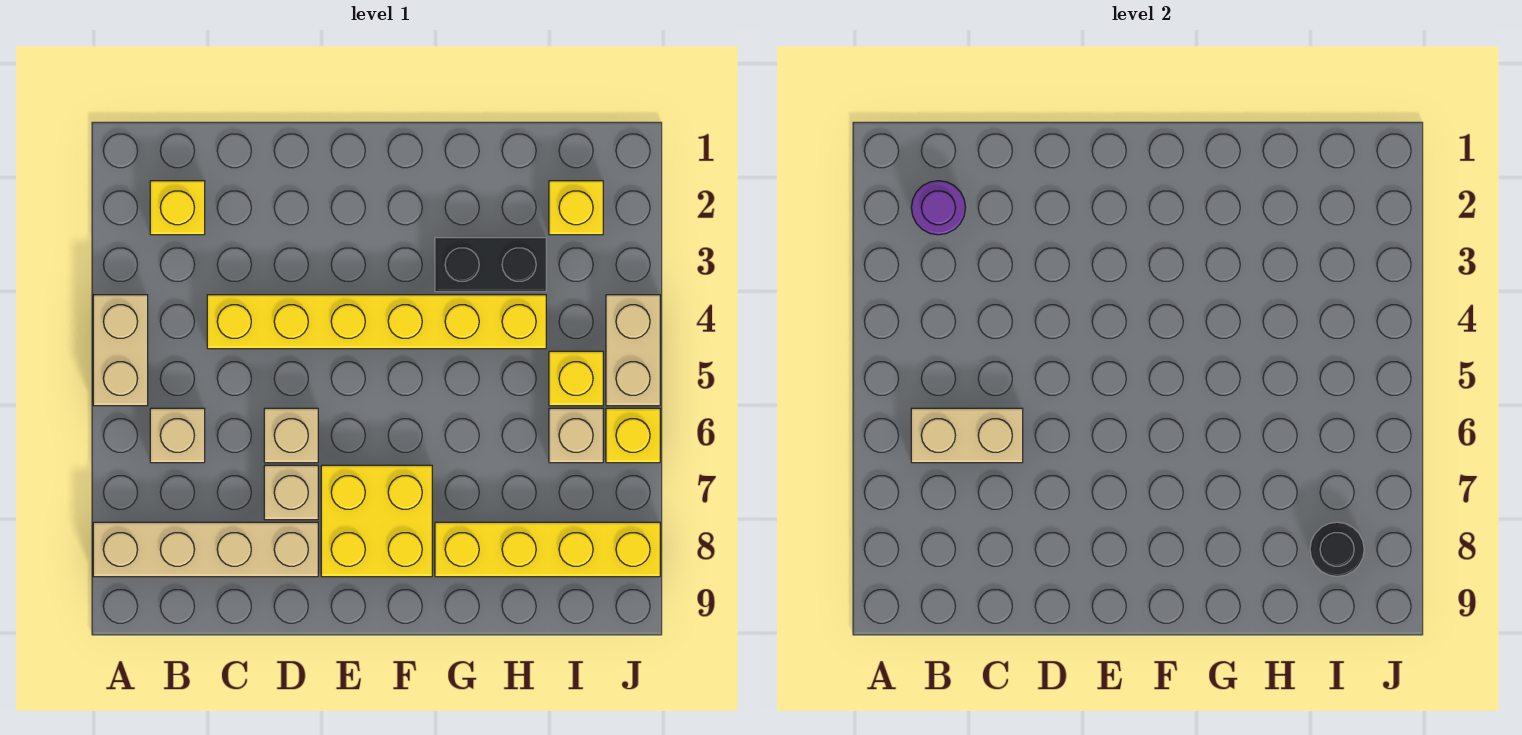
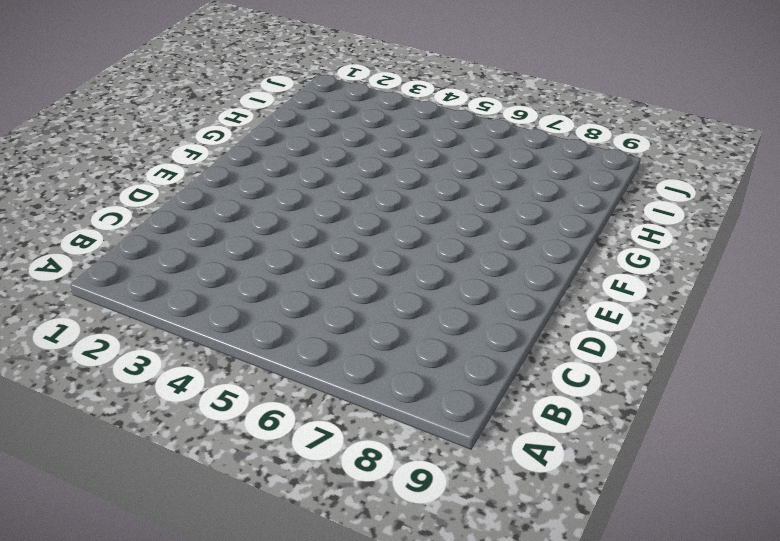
none -> tan 1x2 brick [93,295,148,406]
none -> tan 1x4 brick [93,522,318,577]
none -> yellow 1x1 brick [150,181,205,235]

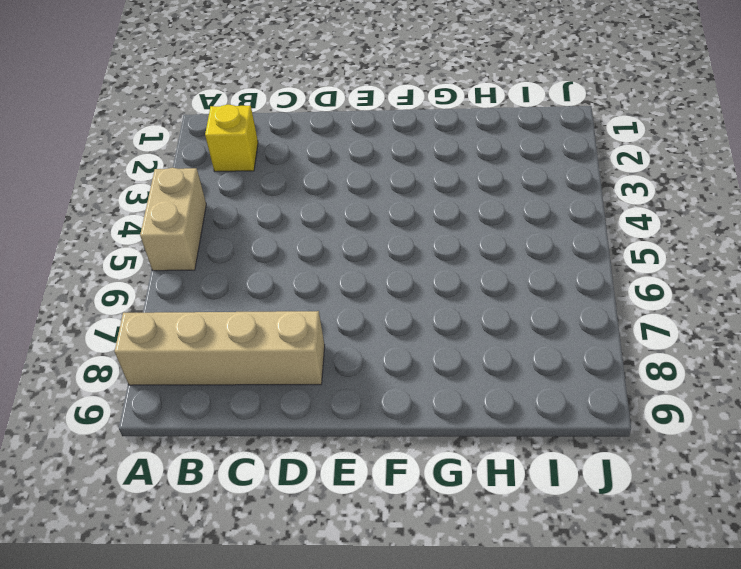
none -> tan 1x1 brick [150,408,205,463]
none -> yellow 1x6 brick [207,295,546,349]
none -> tan 1x1 brick [264,408,318,463]

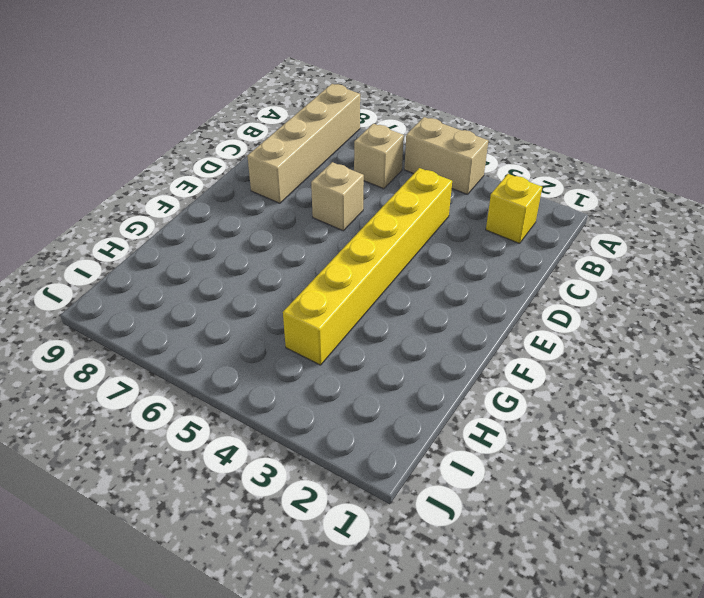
none -> tan 1x1 brick [264,465,318,520]
none -> yellow 2x2 brick [321,465,432,577]
none -> black 1x2 brick [435,238,546,292]

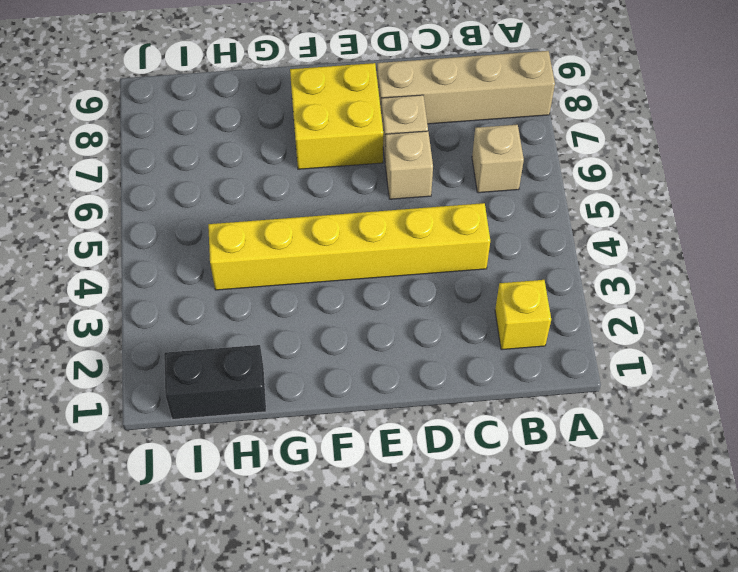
black 1x2 brick [164,345,266,419] -> black 1x2 brick moved to [435,238,546,292]
none -> tan 1x2 brick [93,295,148,406]
none -> yellow 1x4 brick [435,522,660,577]
none -> yellow 1x1 brick [549,181,603,235]

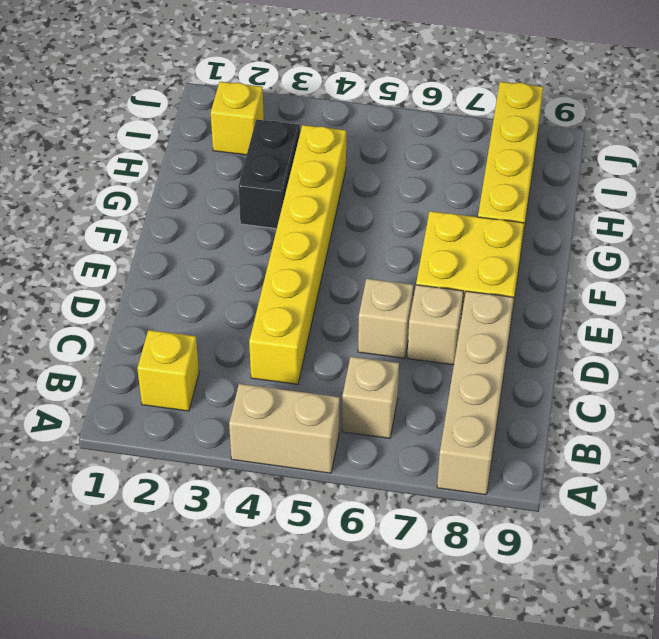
none -> yellow 1x1 brick [549,351,603,406]
none -> tan 1x1 brick [549,408,603,463]
none -> tan 1x2 brick [606,295,660,406]

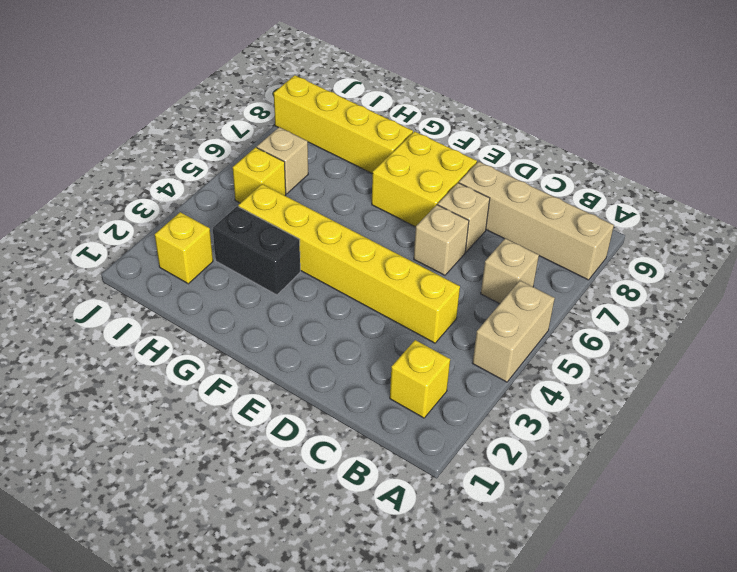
none -> tan 1x2 brick [606,295,660,406]
none -> yellow 1x1 brick [606,408,660,463]
none -> purple 1x1 round brick [911,181,966,235]

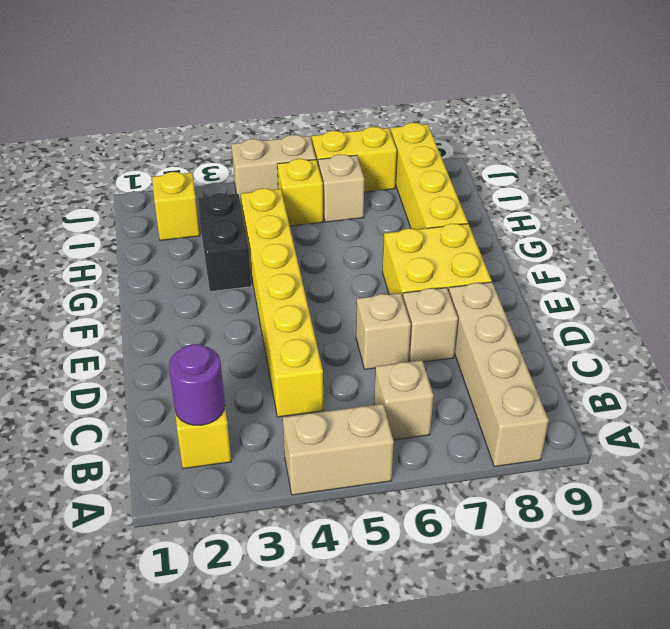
yellow 1x2 brick [312,127,397,192] -> yellow 1x1 brick [606,408,660,463]
none -> tan 1x2 brick [911,408,1023,463]
none -> black 1x1 round brick [1310,522,1364,576]

